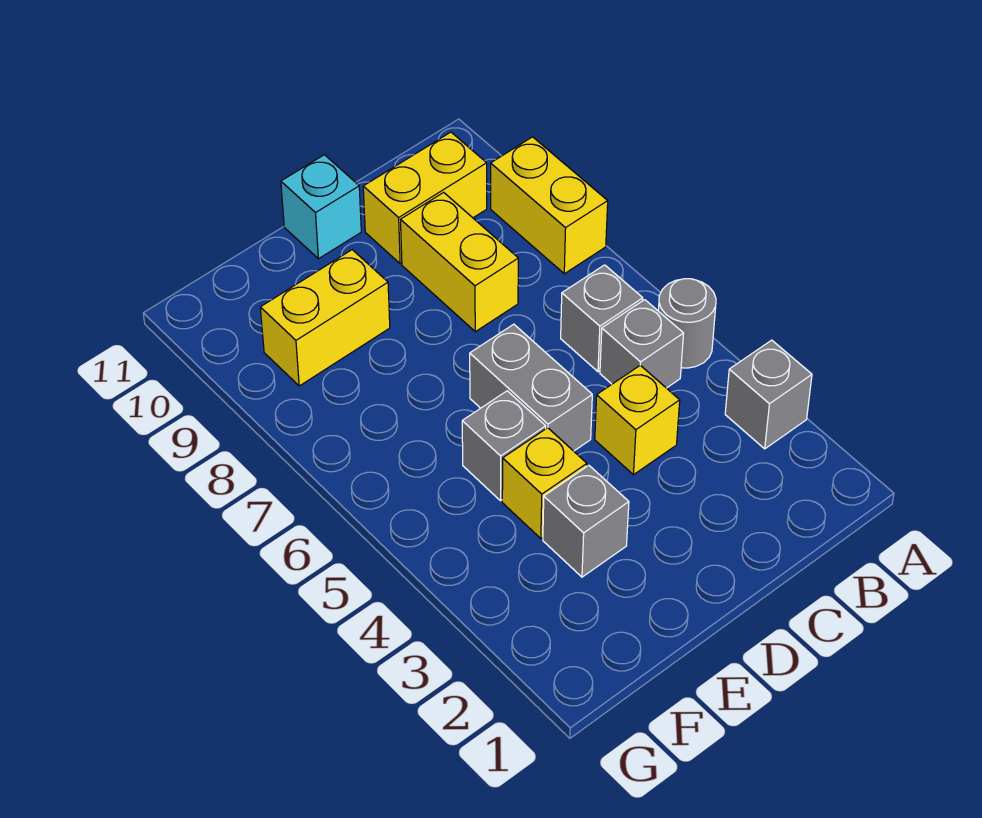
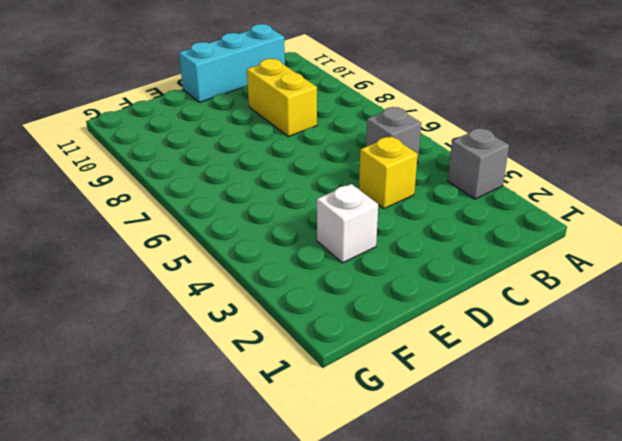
cyan 1x3 brick [179,24,285,102] -> cyan 1x1 brick [281,155,361,259]
white 1x1 brick [317,184,378,263] -> grey 1x1 brick [543,465,629,577]
none -> grey 1x1 round brick [658,279,716,368]
none -> yellow 1x2 brick [491,137,608,274]
none -> grey 1x1 brick [561,265,643,372]

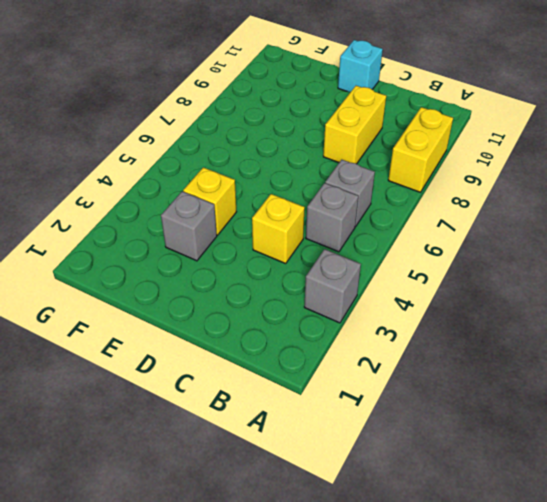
none -> grey 1x1 round brick [658,279,716,368]
none -> yellow 1x2 brick [363,132,487,264]
none -> grey 1x2 brick [470,324,592,451]

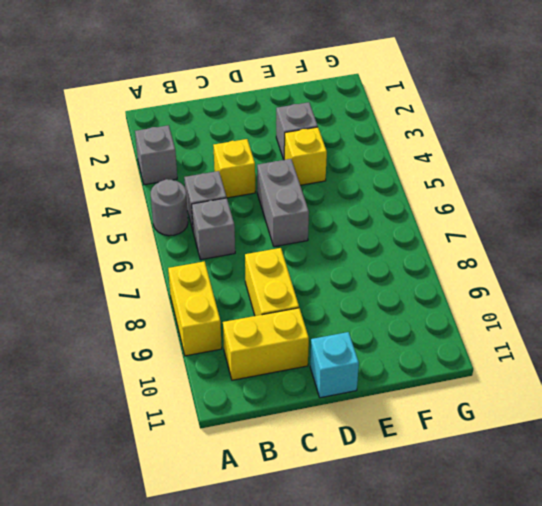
none -> grey 1x1 brick [462,391,546,501]
none -> yellow 1x2 brick [260,250,390,386]

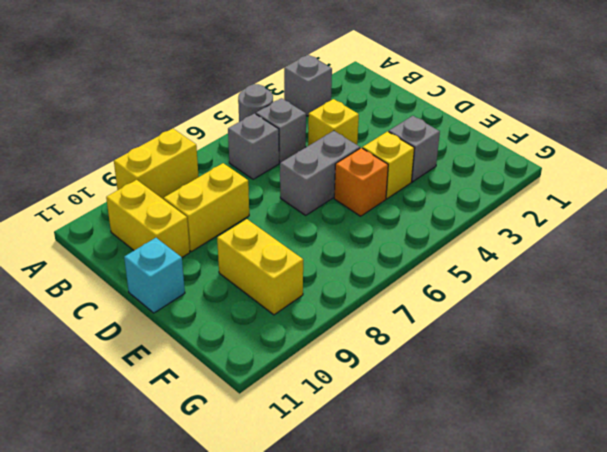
orange 1x1 brick [334,148,388,216] -> grey 1x1 brick [462,391,546,501]

